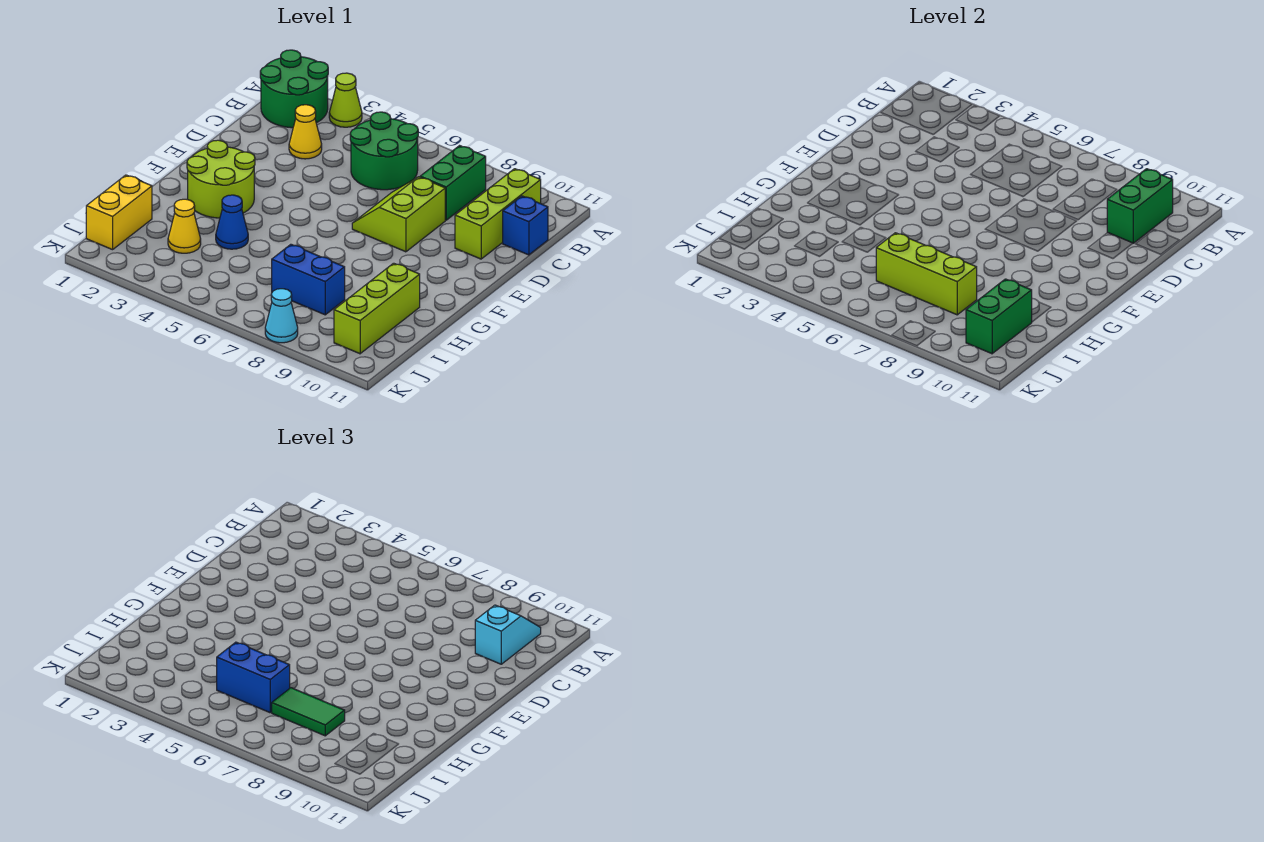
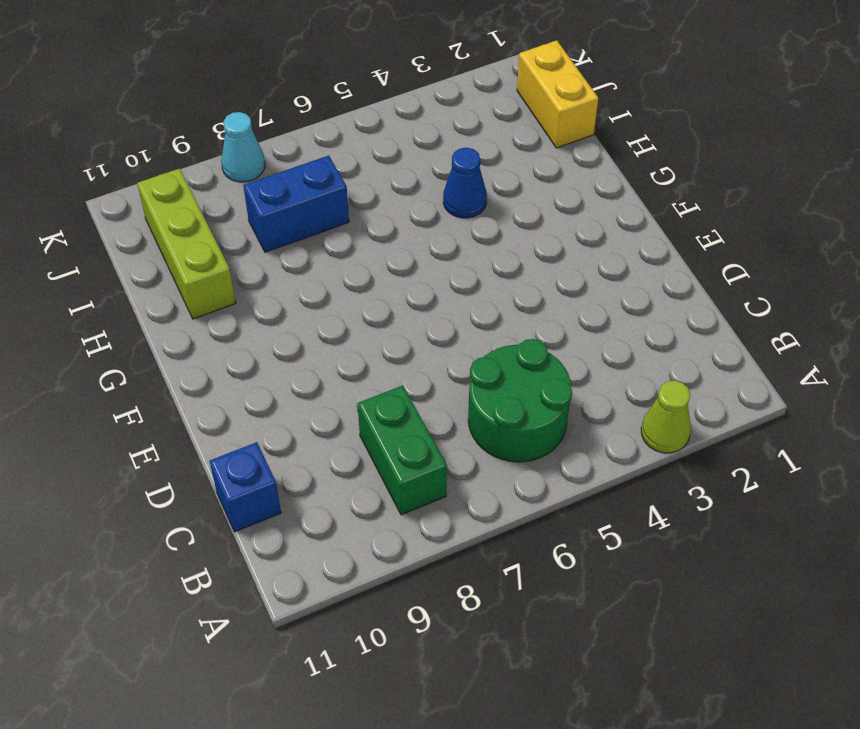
none -> green 2x2 round brick [260,50,328,128]
none -> lime 1x3 brick [455,169,541,259]
none -> yellow 1x1 cone [289,105,322,159]

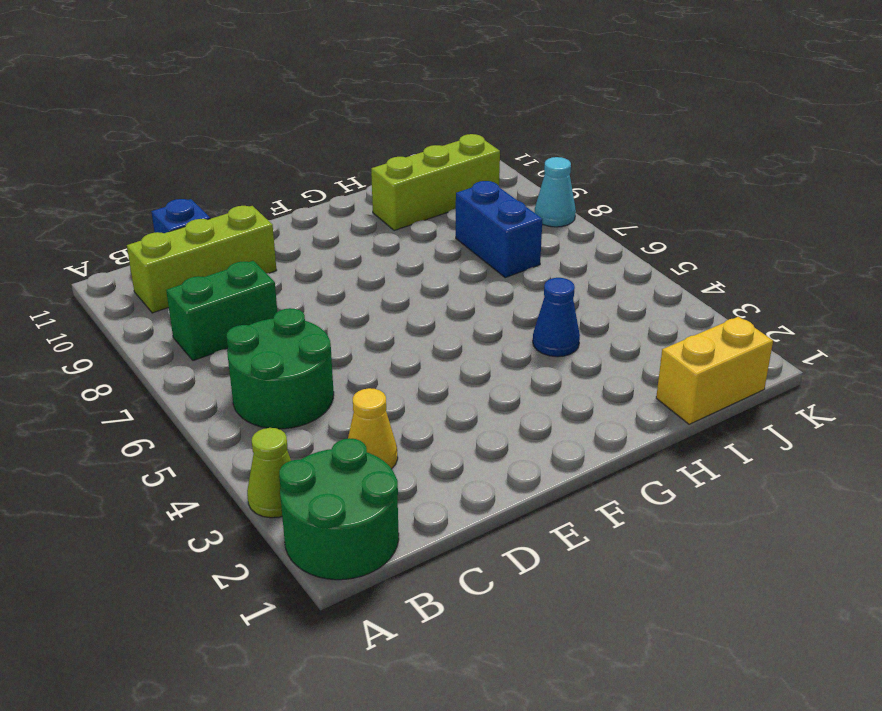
none -> lime 2x2 slope [352,177,445,252]
none -> lime 2x2 round brick [187,140,255,218]
none -> yellow 1x1 cone [168,199,201,253]

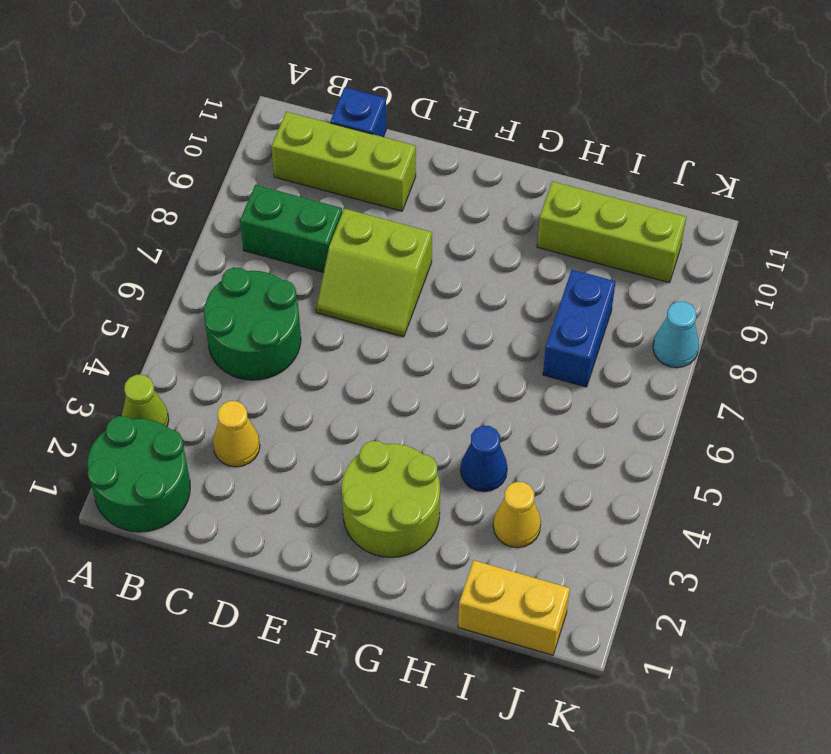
none -> green 1x2 brick [1107,169,1173,243]
none -> lime 1x3 brick [876,233,977,315]
none -> green 1x2 brick [966,279,1032,354]

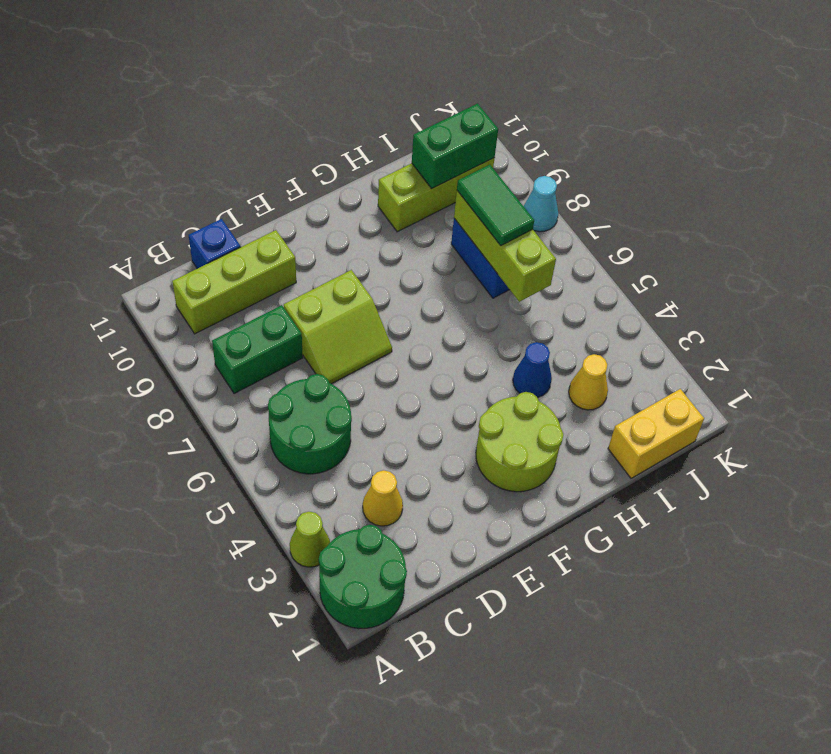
none -> green 1x2 brick [1107,169,1173,243]
none -> cyan 1x2 slope [475,605,541,664]
none -> blue 1x2 brick [217,642,290,713]

